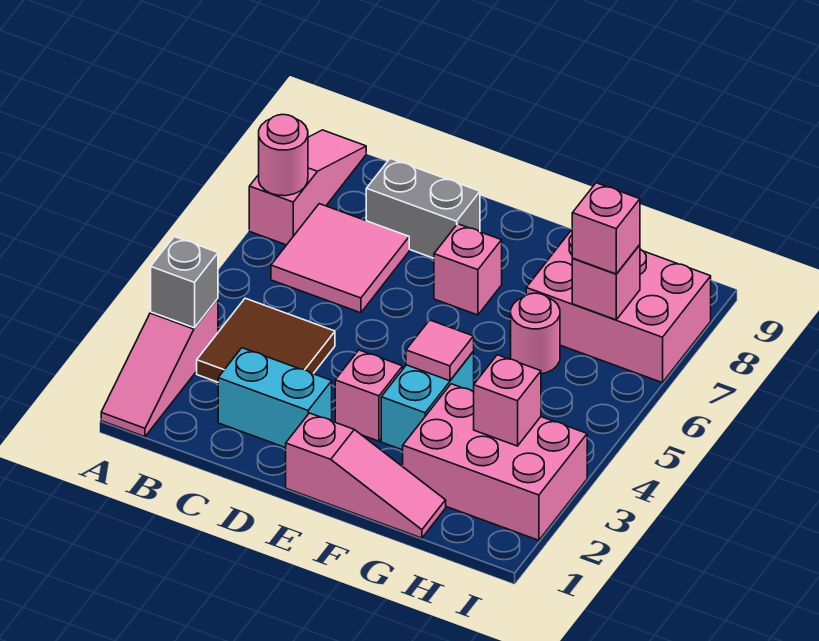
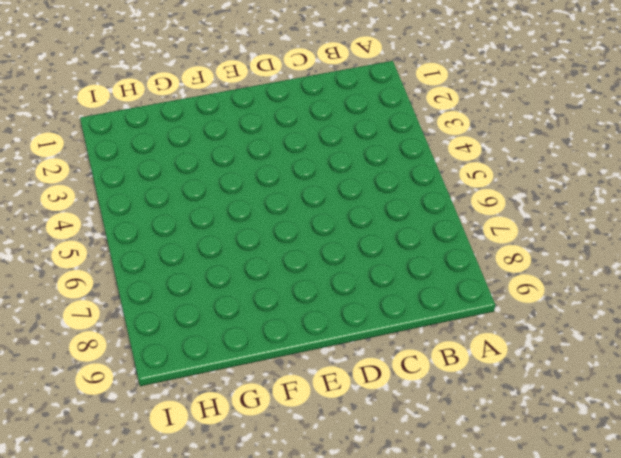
none -> pink 1x3 slope [101,299,218,437]
none -> pink 1x3 slope [249,130,366,245]
none -> brown 2x2 tile [197,298,335,382]

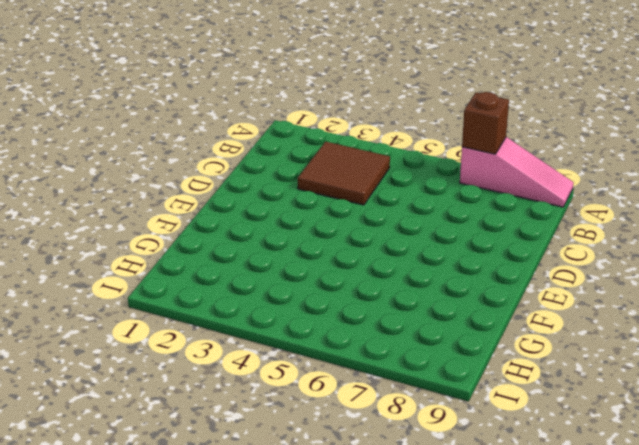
brown 1x1 brick [462,92,509,154] -> pink 1x1 round brick [259,114,308,196]
none -> pink 1x3 slope [101,299,218,437]
none -> pink 2x2 tile [271,204,409,313]
none -> cyan 1x2 brick [218,348,332,448]

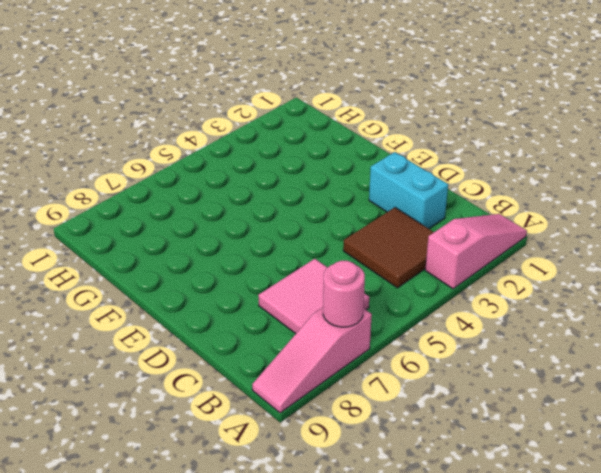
none -> grey 1x2 brick [366,159,480,258]
none -> pink 1x3 slope [286,413,446,538]
none -> pink 1x1 brick [335,350,403,441]

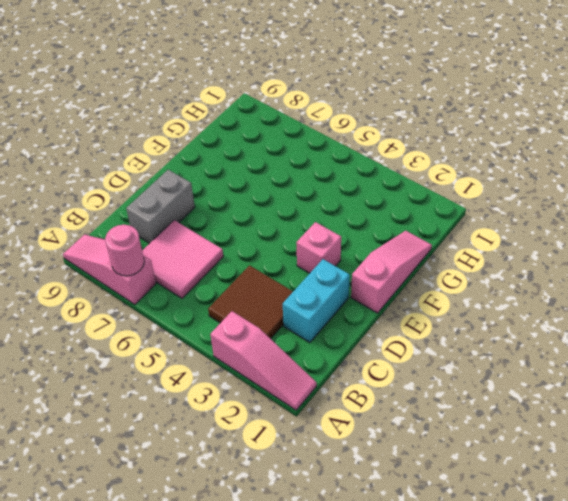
none -> pink 1x1 brick [434,224,502,315]
none -> cyan 1x2 brick [381,352,474,450]
none -> pink 2x3 brick [403,384,587,540]

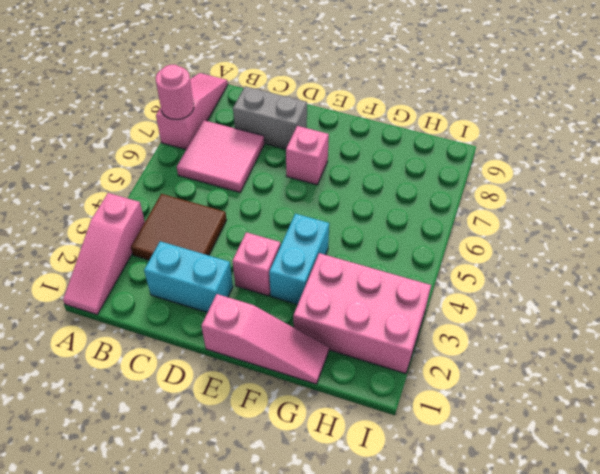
none -> pink 1x1 round brick [511,293,560,374]
none -> pink 2x3 brick [526,230,711,383]
none -> grey 1x1 brick [151,237,218,328]

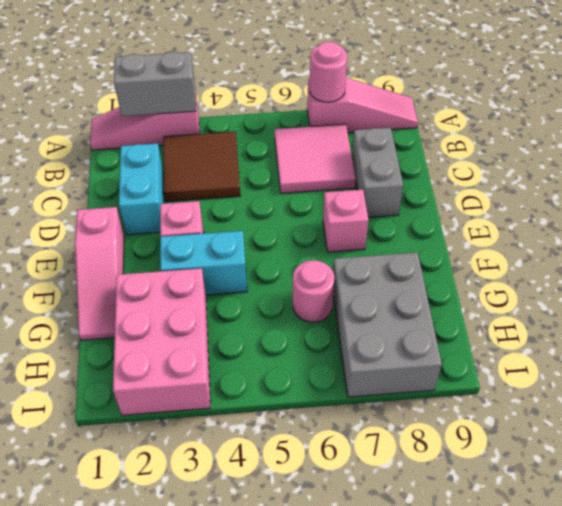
grey 1x2 brick [114,52,196,116] -> grey 1x1 brick [151,237,218,328]
grey 2x3 brick [333,252,442,397] -> pink 2x3 brick [526,230,711,383]
none -> pink 1x1 tile [406,320,474,381]
none -> pink 1x1 brick [474,355,541,446]
none -> pink 1x1 brick [572,245,640,320]

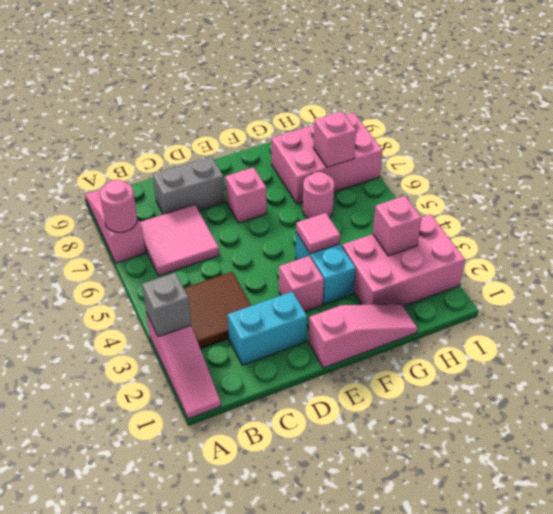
none -> pink 1x1 brick [572,183,640,274]

